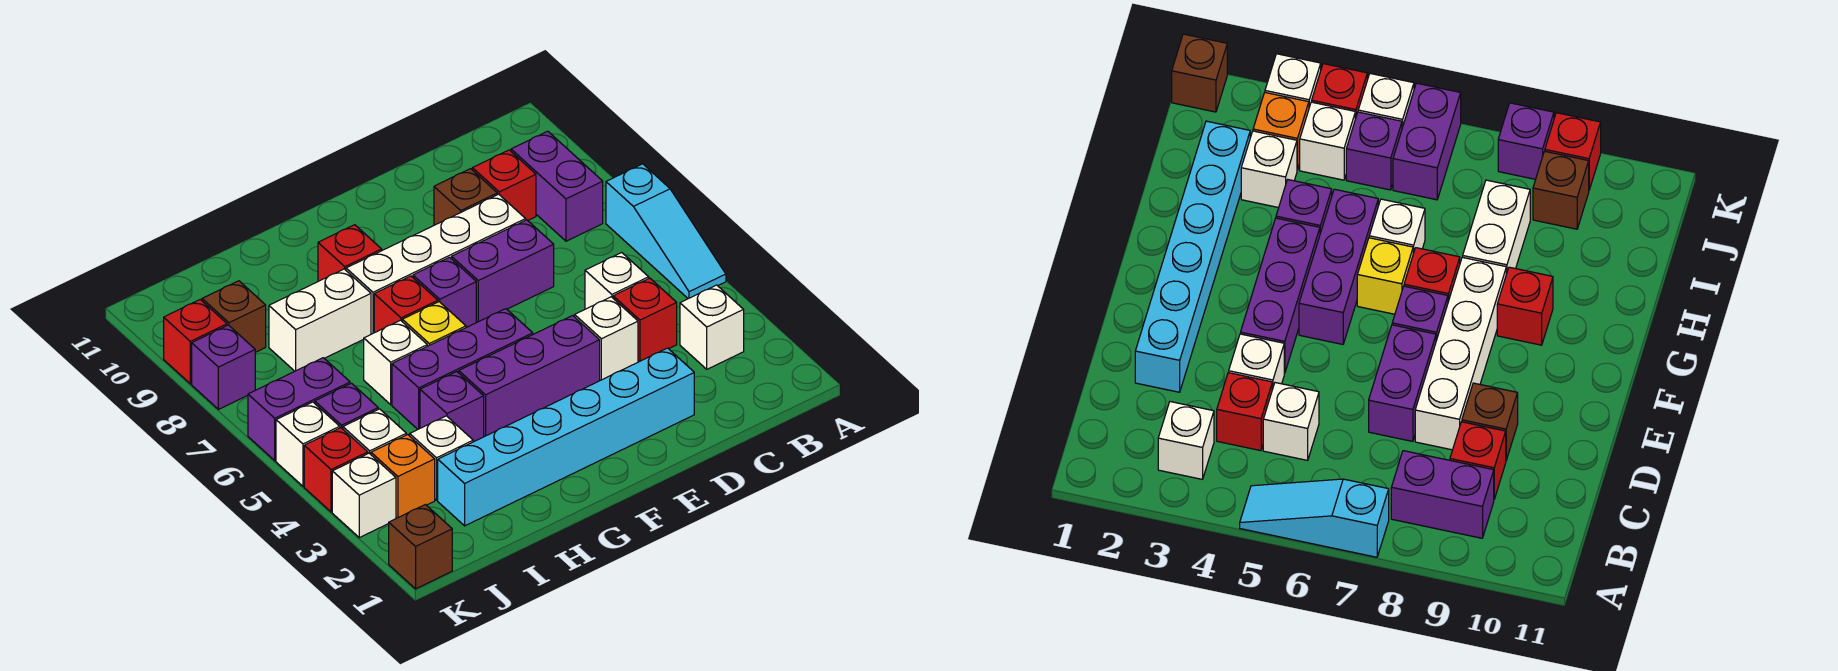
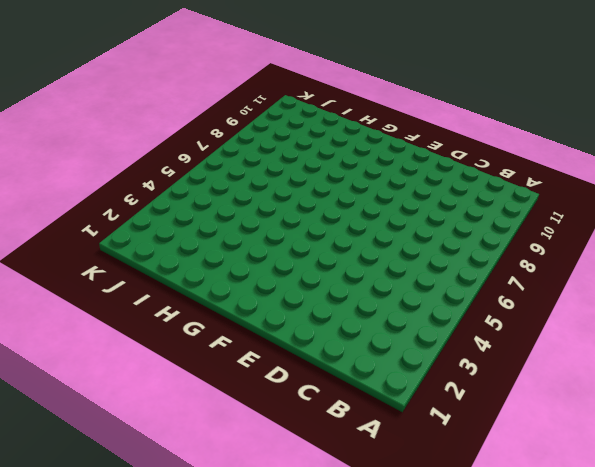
none -> cyan 1x3 slope [606,164,726,299]
none -> white 1x1 brick [680,285,744,369]
none -> purple 1x2 brick [511,131,603,241]
none -> red 1x1 brick [613,278,677,362]

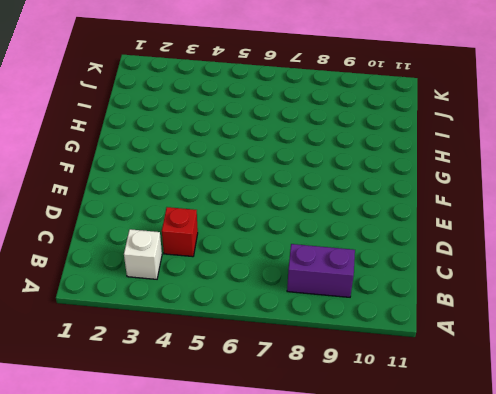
none -> cyan 1x3 slope [606,164,726,299]
none -> white 1x1 brick [585,253,649,309]
none -> red 1x1 brick [472,150,536,220]
none -> cyan 1x6 brick [438,348,694,526]

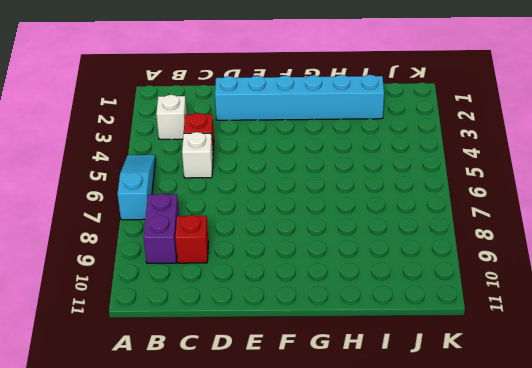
none -> white 1x1 brick [575,297,638,380]
none -> purple 1x2 brick [452,220,554,322]
none -> white 1x4 brick [346,194,526,334]
none -> brown 1x1 brick [434,169,497,225]

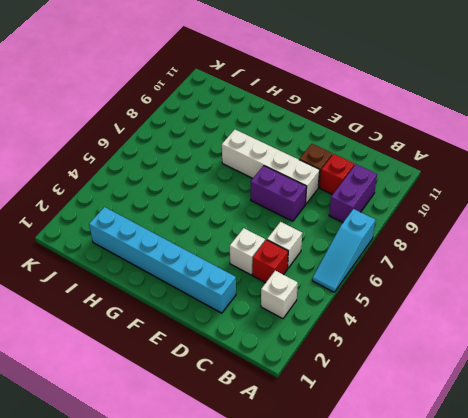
none -> purple 1x3 brick [459,316,600,436]
none -> purple 1x3 brick [392,309,533,429]
none -> purple 1x1 brick [413,257,476,328]
none -> yellow 1x1 brick [402,302,466,346]

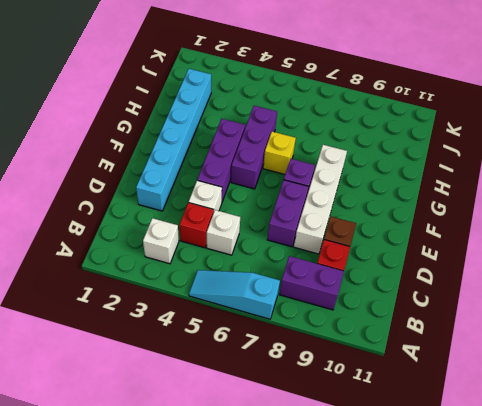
none -> red 1x1 brick [374,276,438,333]
none -> red 1x1 brick [318,225,382,281]
none -> purple 1x1 brick [420,372,484,442]
none -> white 1x1 brick [364,320,427,404]

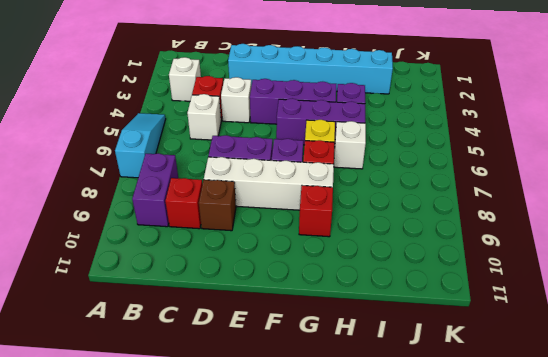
none -> white 1x2 brick [269,269,371,371]
none -> white 1x1 brick [410,416,473,500]
none -> orange 1x1 brick [371,435,435,518]
none -> white 1x1 brick [343,409,406,454]

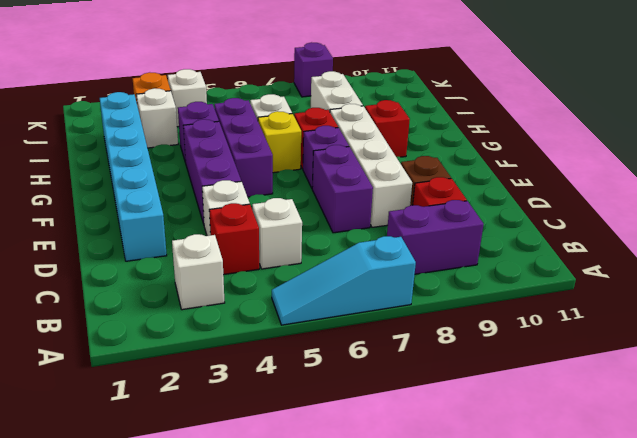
none -> purple 1x1 brick [315,383,378,429]
none -> purple 1x2 brick [248,358,350,461]
none -> brown 1x1 brick [202,281,266,352]
none -> brown 1x1 brick [389,505,452,589]

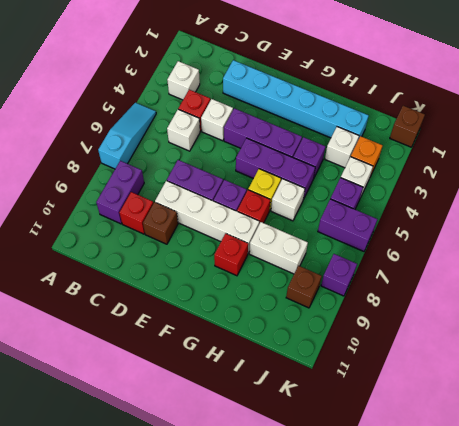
none -> white 1x1 brick [332,453,396,538]
none -> red 1x1 brick [304,428,368,512]
none -> white 1x1 brick [276,402,340,486]
none -> red 1x1 brick [164,300,227,384]

